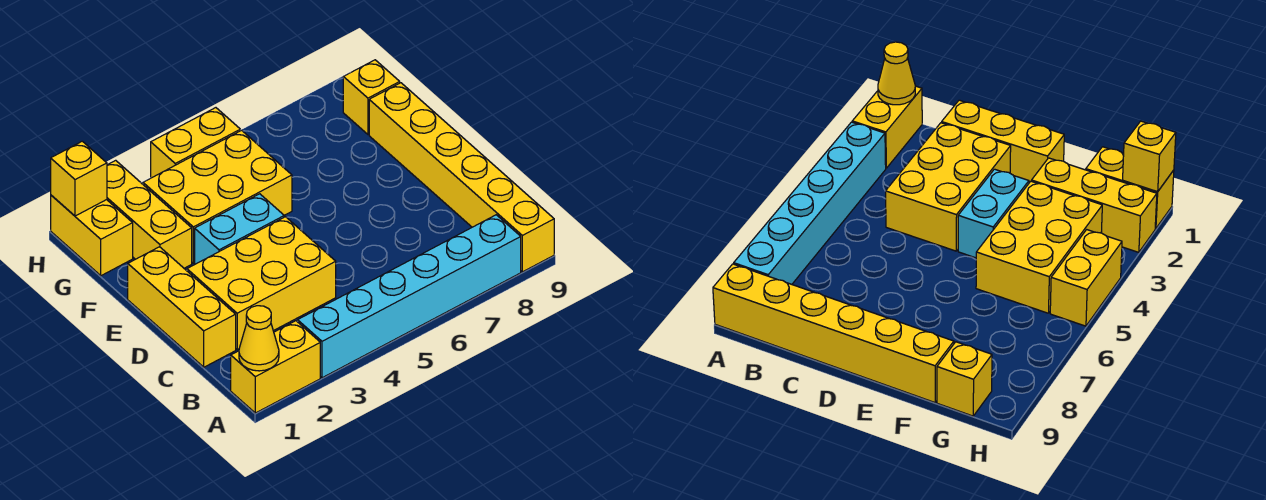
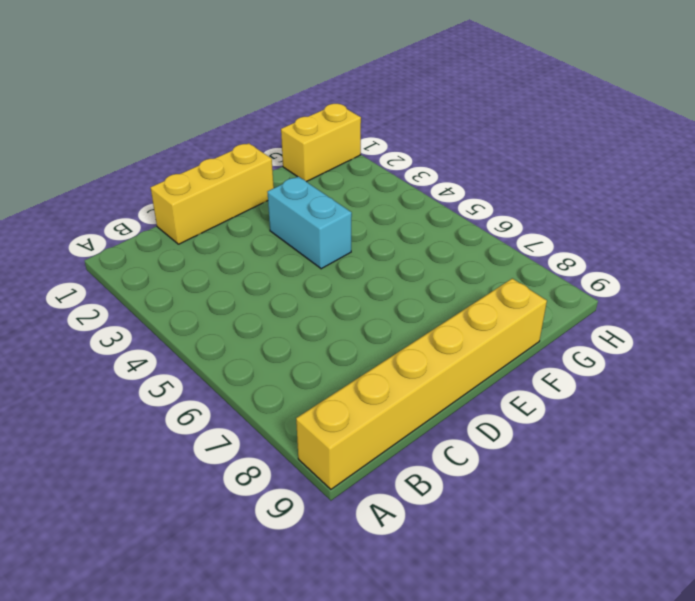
none -> yellow 1x2 brick [231,321,320,413]
none -> cyan 1x6 brick [298,215,521,378]
none -> yellow 2x3 brick [187,217,336,350]

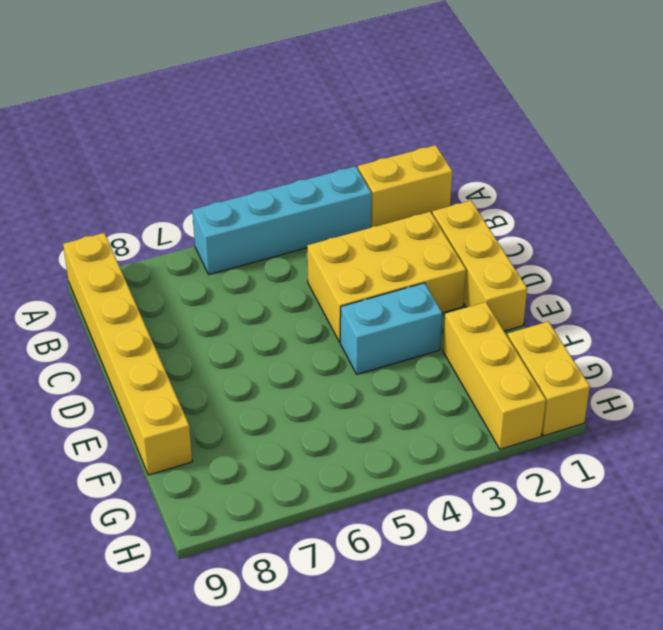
cyan 1x4 brick [192,166,372,275] -> cyan 1x6 brick [298,215,521,378]
none -> yellow 2x3 brick [143,130,292,263]
none -> yellow 1x1 brick [343,60,400,134]
none -> yellow 1x2 brick [151,108,240,178]

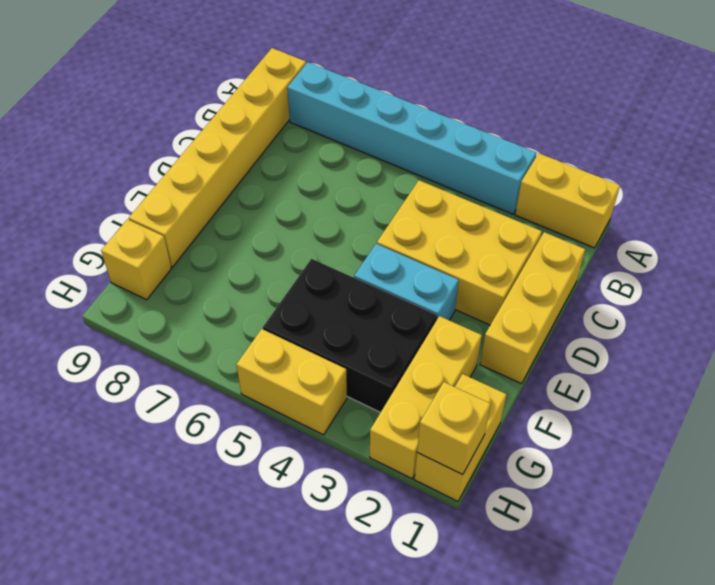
black 2x3 brick [263,259,437,412] -> yellow 2x3 brick [143,130,292,263]
none -> yellow 1x1 cone [239,306,279,371]

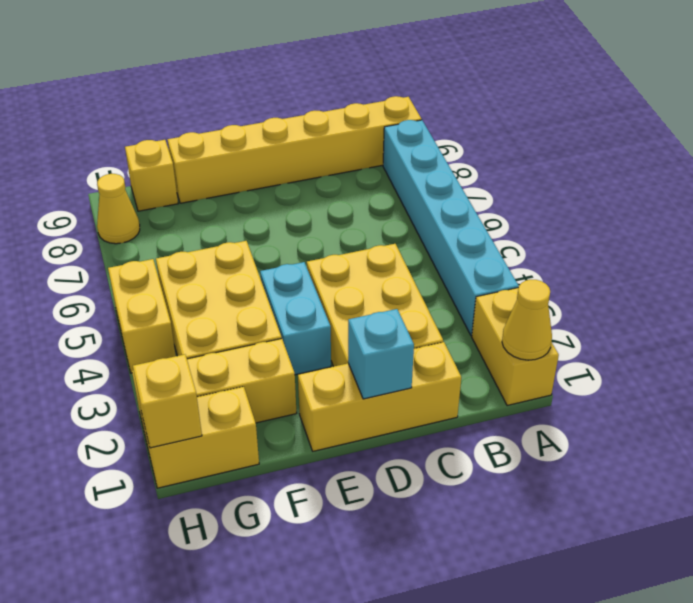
cyan 1x1 brick [348,309,414,399] -> none
yellow 1x1 cone [97,174,140,244] -> none

